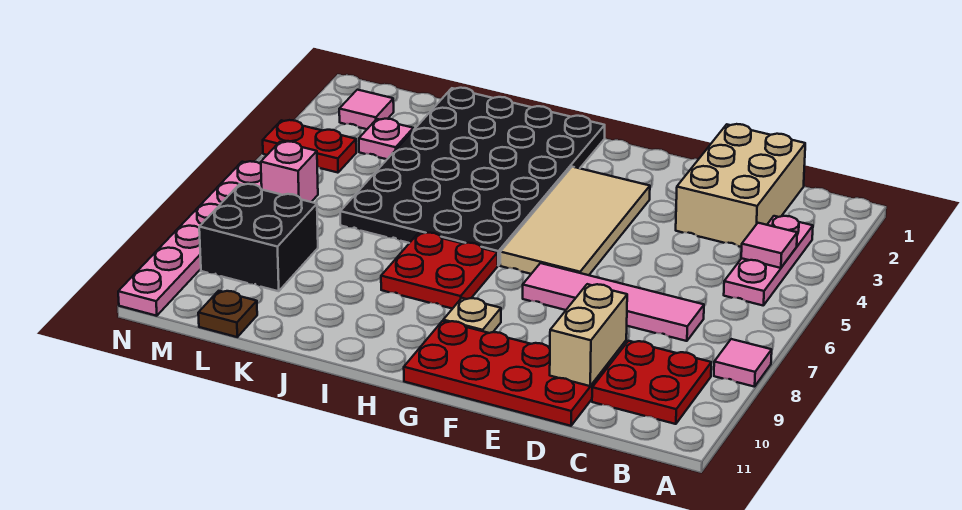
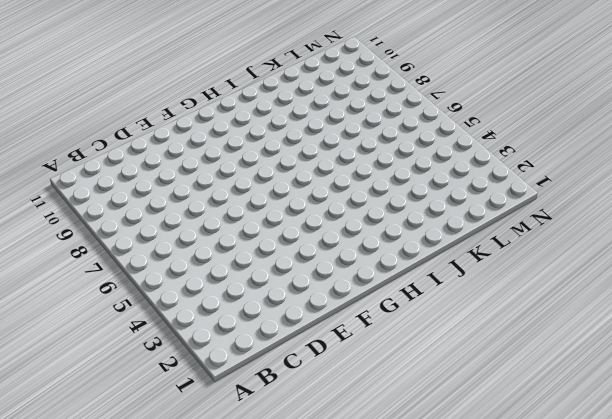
none -> pink 1x1 tile [714,339,772,387]
none -> pink 1x3 plate [724,216,813,306]
none -> red 2x2 plate [592,341,711,424]

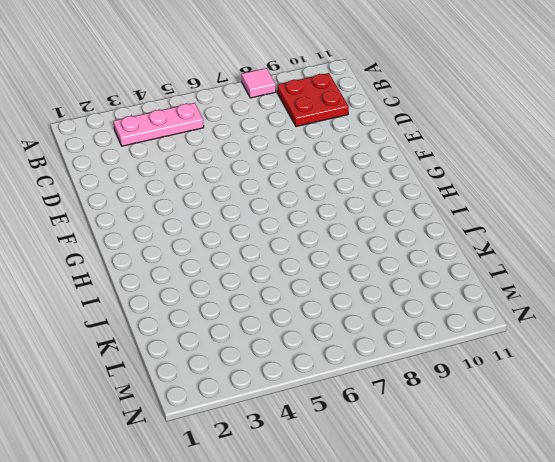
none -> tan 2x3 brick [676,124,805,247]
none -> pink 1x4 tile [523,263,704,341]
none -> red 2x4 plate [404,321,608,426]

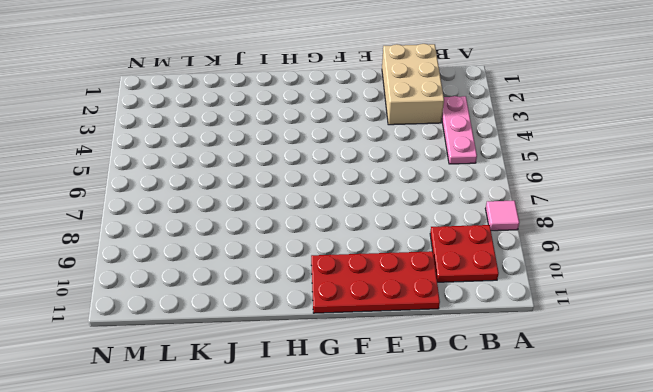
none -> pink 1x4 tile [523,263,704,341]
none -> tan 2x4 tile [500,167,650,275]
none -> tan 1x1 plate [443,298,501,333]

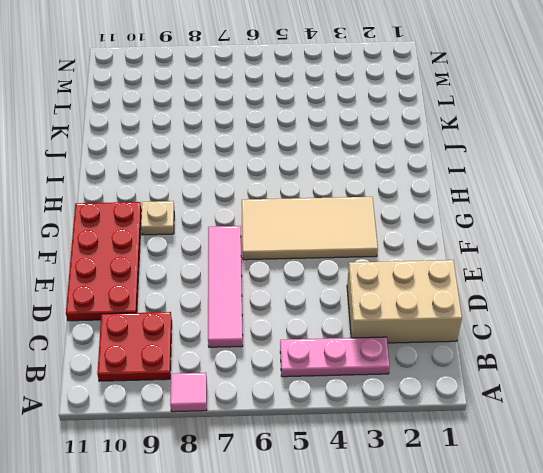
none -> black 4x6 plate [340,88,605,265]
none -> red 2x2 plate [381,233,498,309]
none -> pink 1x1 plate [359,119,413,159]

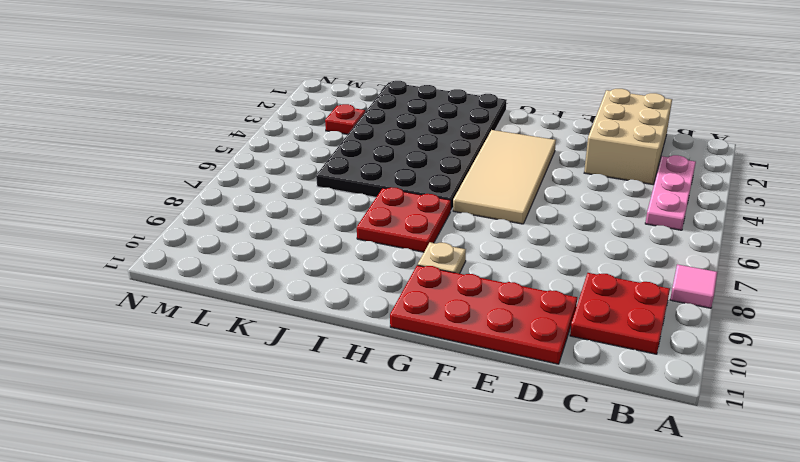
red 1x1 plate [325,104,365,134] -> pink 1x1 plate [359,119,413,159]
none -> pink 1x4 tile [523,263,704,341]
none -> black 2x2 brick [199,184,318,291]
none -> brown 1x1 plate [198,291,257,337]

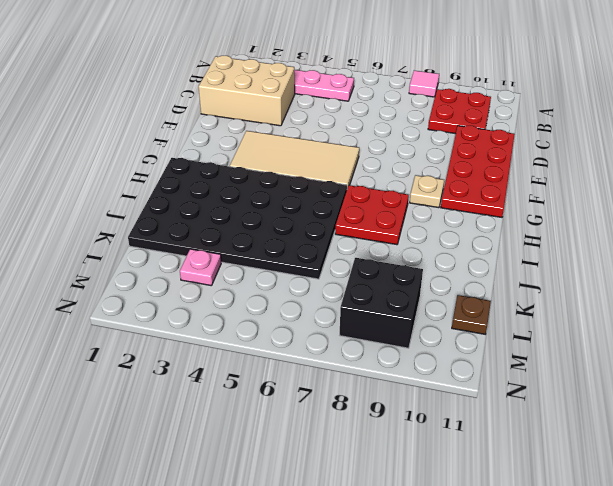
none -> pink 1x4 tile [523,263,704,341]
none -> pink 1x1 tile [339,90,394,129]
none -> red 1x2 plate [263,120,356,173]

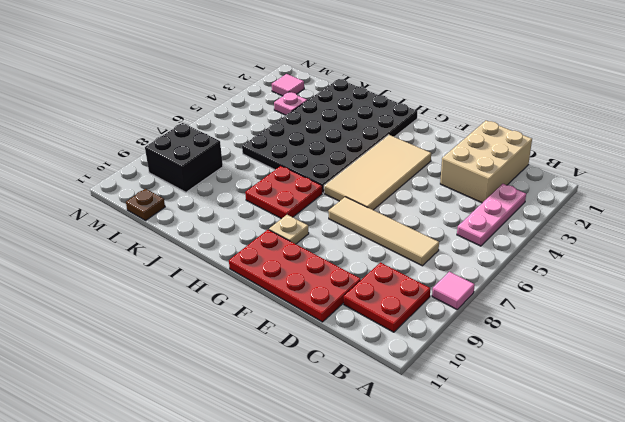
tan 1x4 tile [329,197,439,266] -> pink 1x4 tile [523,263,704,341]
none -> red 1x2 plate [263,120,356,173]
none -> pink 1x1 brick [261,141,318,202]
none -> pink 1x6 plate [118,161,262,316]

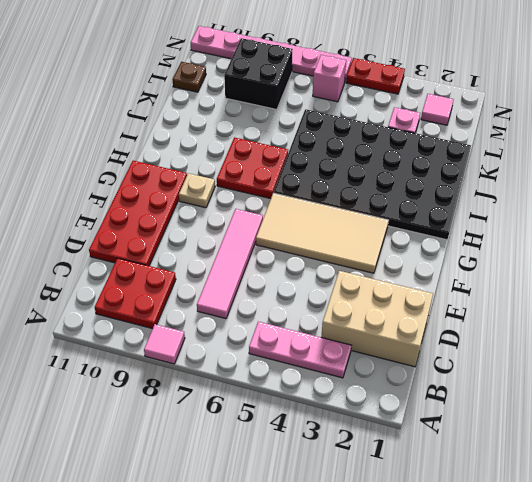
red 1x2 plate [346,58,405,94] -> red 1x2 plate turned to [263,120,356,173]
none -> pink 1x1 tile [741,223,797,268]
none -> tan 1x2 brick [550,284,627,386]

